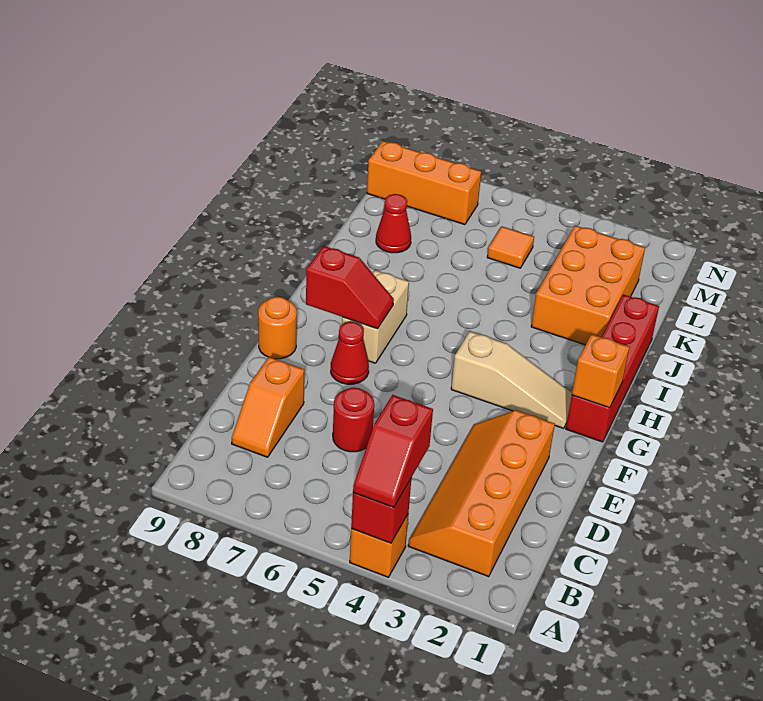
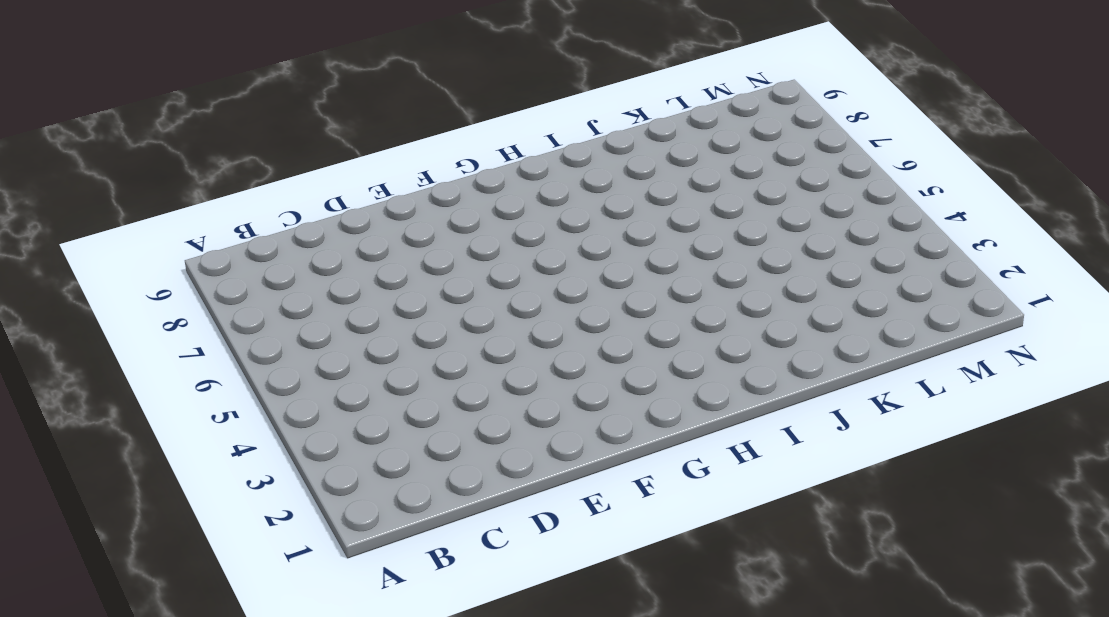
none -> orange 1x1 brick [350,515,408,577]
none -> orange 2x4 slope [408,410,555,576]
none -> orange 1x2 slope [232,357,304,457]

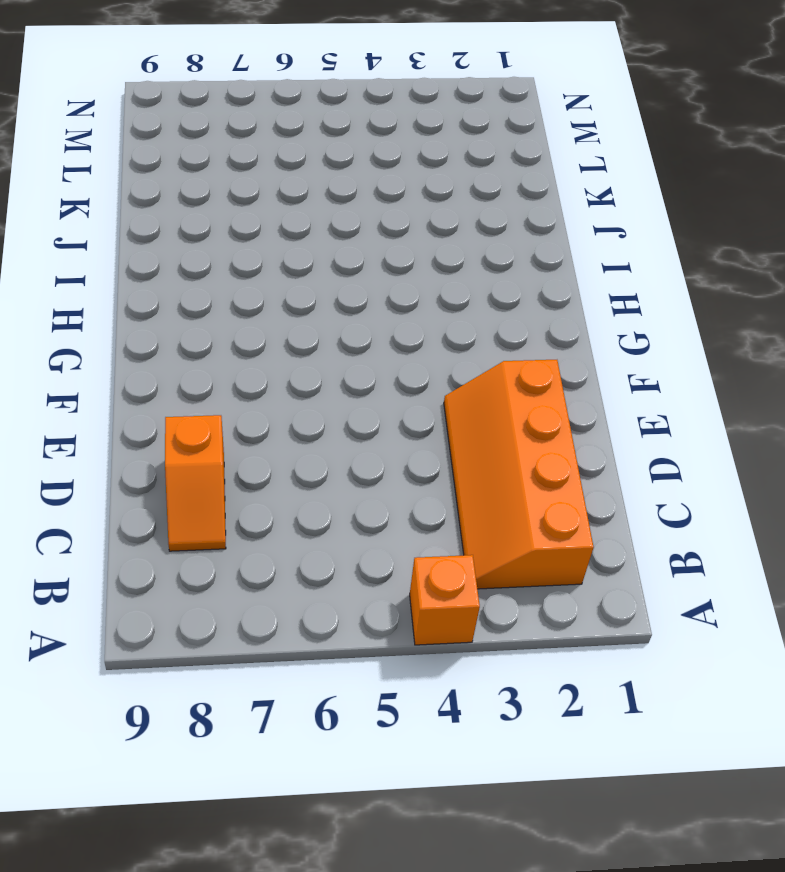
none -> red 1x1 round brick [333,387,374,452]
none -> red 1x1 cone [331,322,369,384]
none -> orange 1x1 round brick [258,297,297,359]

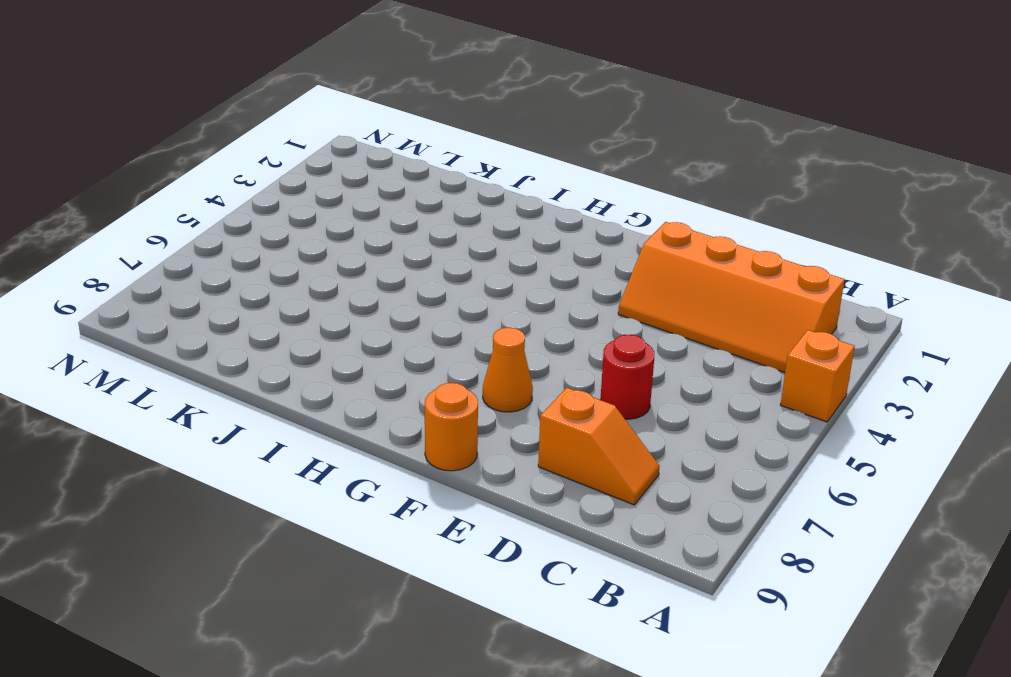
orange 1x1 cone [483,328,533,412] -> red 1x1 cone [331,322,369,384]
none -> red 1x4 brick [566,295,659,442]
none -> tan 1x3 slope [451,331,572,428]
none -> tan 1x2 brick [342,270,409,363]

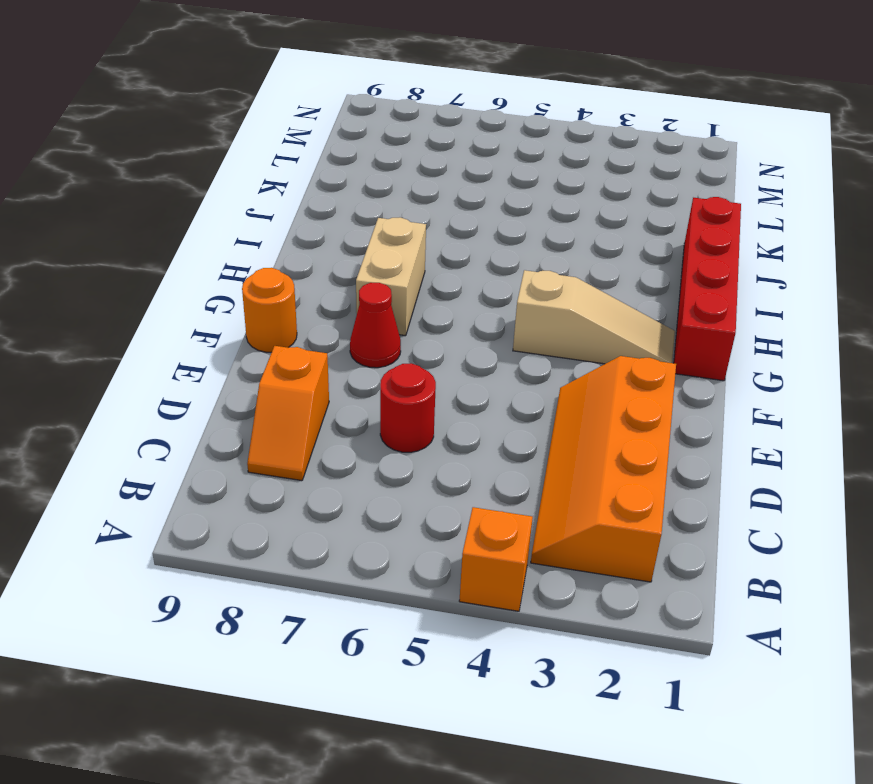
none -> orange 2x3 brick [531,226,645,345]
none -> red 1x1 cone [376,194,411,253]
none -> orange 1x1 tile [487,226,534,268]

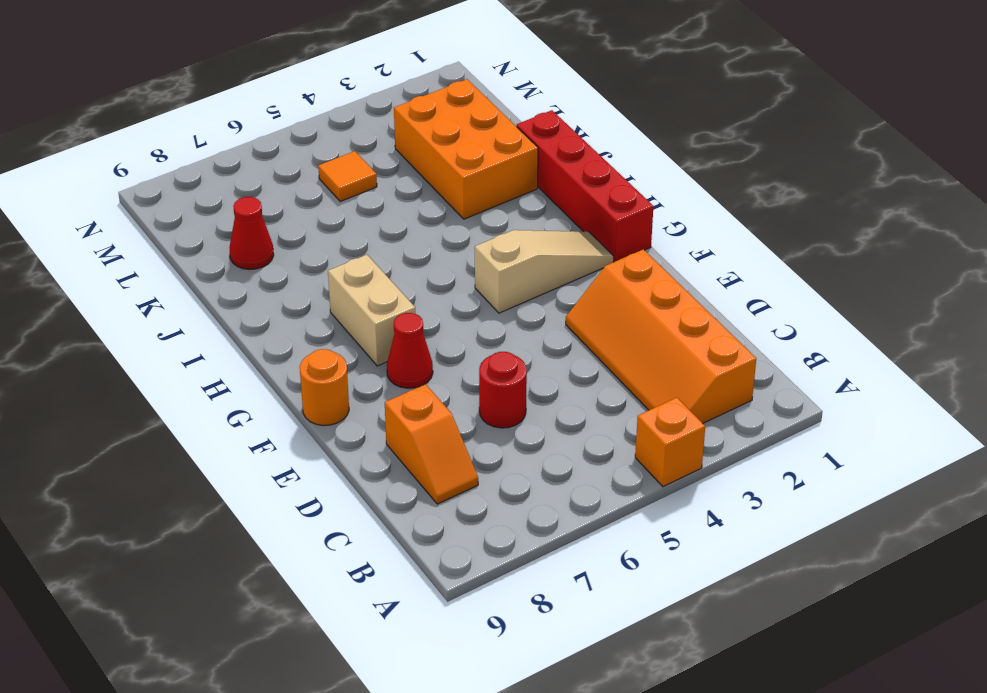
none -> orange 1x3 brick [367,141,481,225]
none -> red 1x1 brick [351,479,411,543]
none -> orange 1x1 brick [572,334,629,408]

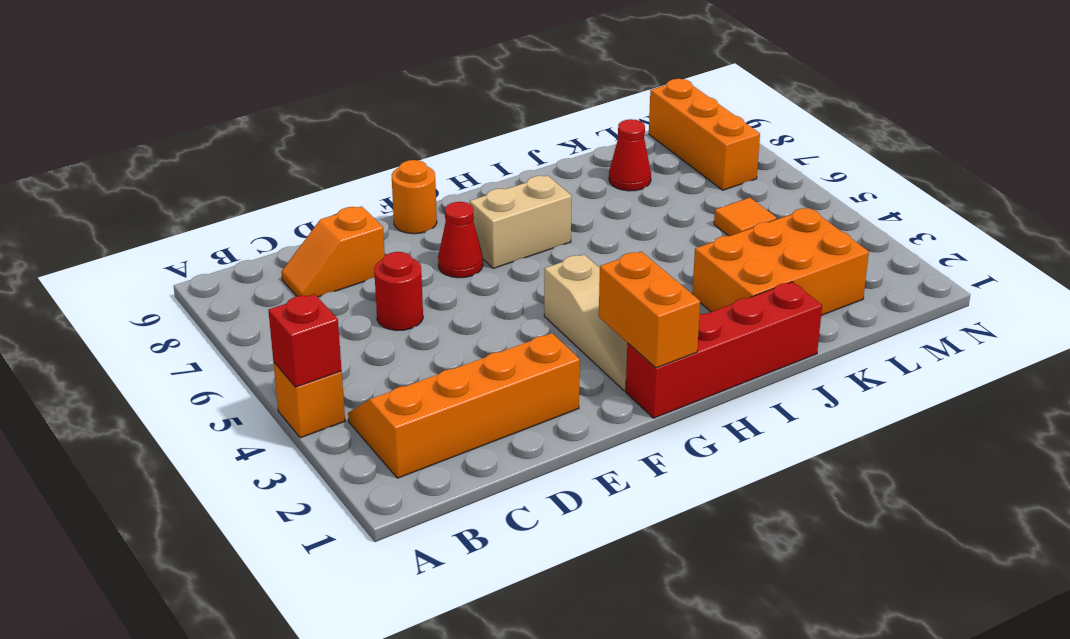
orange 1x2 brick [599,252,700,368] -> orange 1x1 brick [572,334,629,408]
none -> red 1x2 slope [306,246,394,329]
none -> red 1x2 slope [353,395,433,508]

